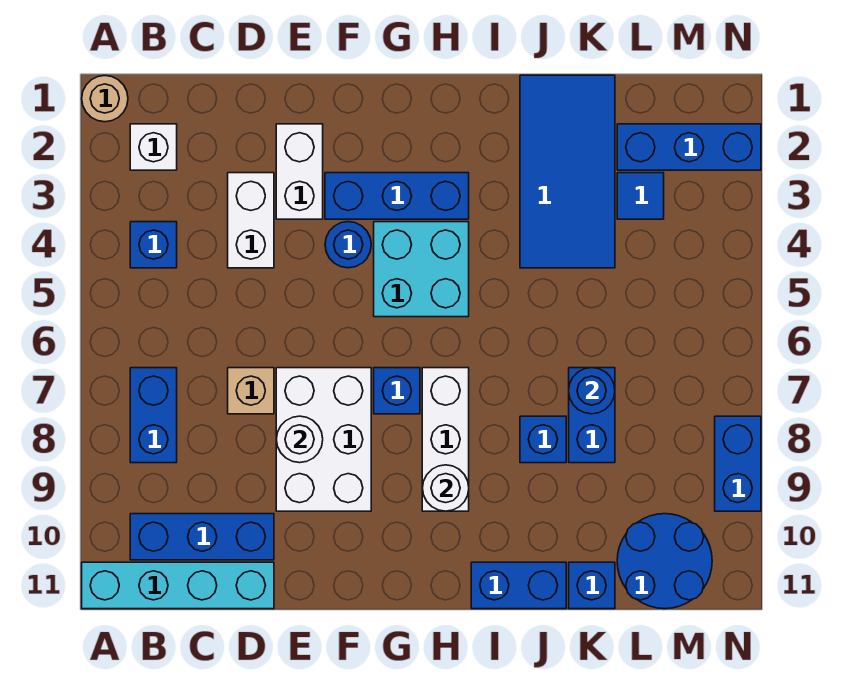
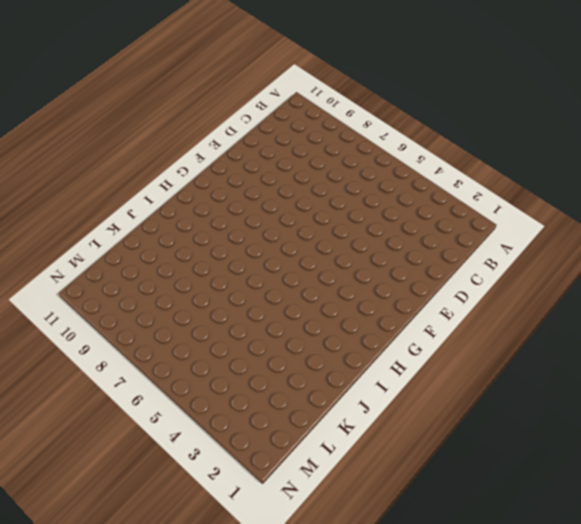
none -> tan 1x1 round brick [82,76,128,122]
none -> cyan 1x4 brick [82,562,274,609]
none -> white 1x1 brick [130,124,177,170]

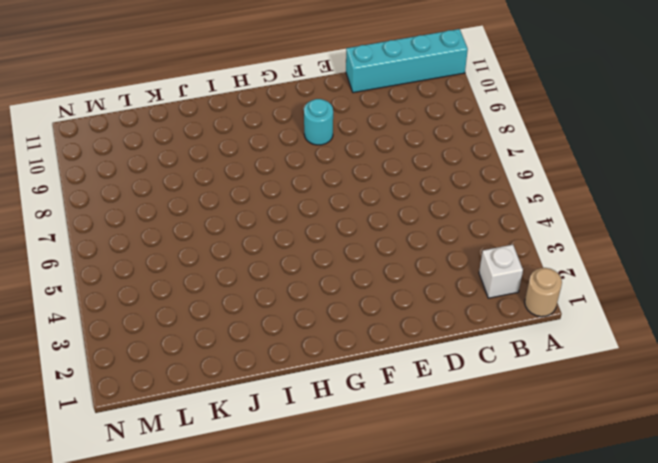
cyan 1x1 round brick [304,99,333,145] -> white 2x3 brick [276,368,371,511]
none -> blue 1x1 brick [130,222,177,268]
none -> blue 1x2 brick [130,368,177,463]
none -> blue 1x3 brick [130,514,274,560]

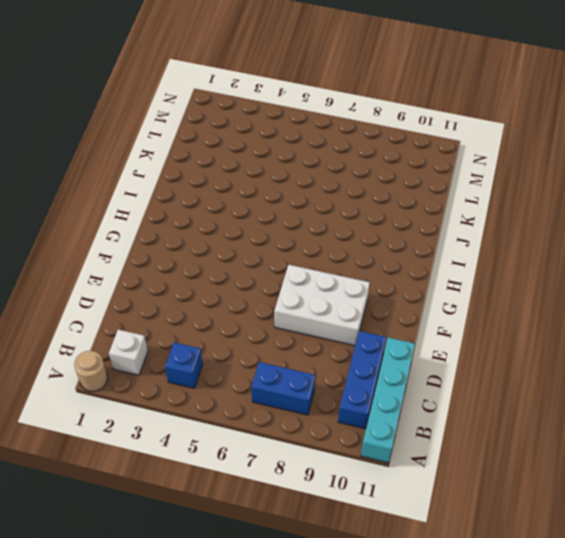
none -> white 1x2 brick [228,173,274,268]
none -> tan 1x1 brick [228,368,274,414]
none -> white 1x2 brick [276,124,323,219]

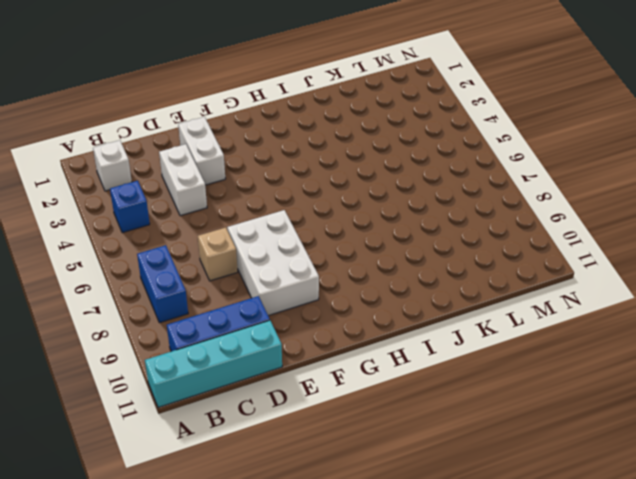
none -> tan 1x1 round brick [82,76,128,122]
none -> blue 1x3 brick [325,173,469,219]
none -> blue 1x1 round brick [325,222,371,268]

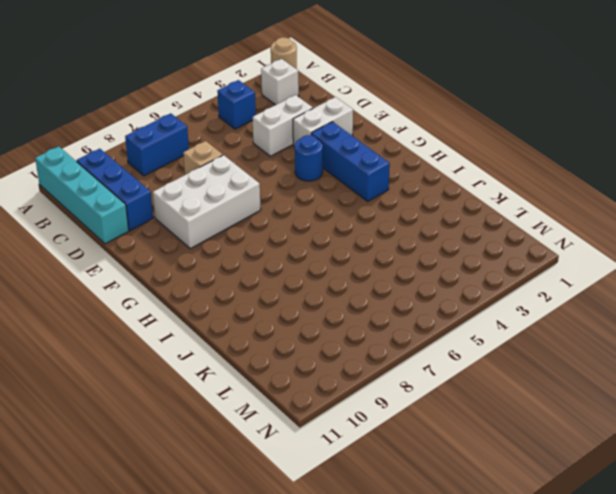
none -> cyan 2x2 brick [374,222,469,317]
none -> blue 1x1 brick [374,368,420,414]
none -> white 1x3 brick [422,368,469,511]

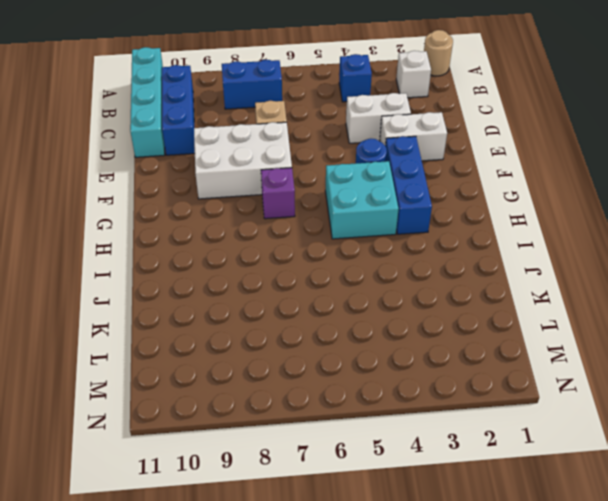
purple 1x1 brick [261,168,295,219] -> blue 1x1 brick [374,368,420,414]
none -> white 1x3 brick [422,368,469,511]
none -> blue 1x2 brick [471,562,566,609]
none -> blue 2x4 tile [520,75,615,268]

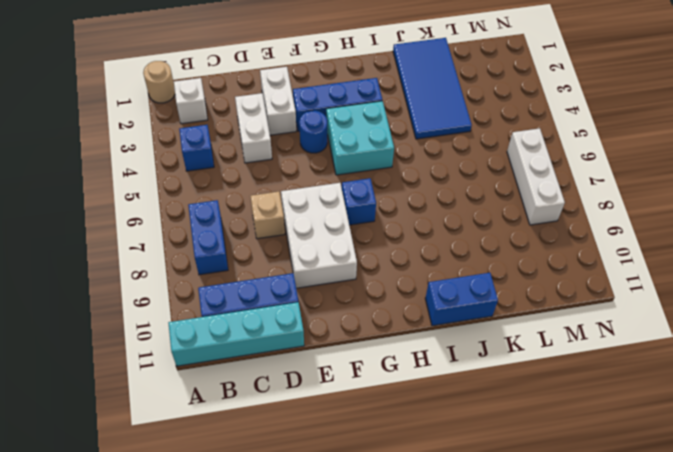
white 1x3 brick [507,128,565,225] -> white 1x3 brick moved to [422,368,469,511]
none -> blue 1x1 brick [520,416,566,463]
none -> blue 1x2 brick [569,368,615,463]
none -> blue 1x1 brick [569,562,615,609]

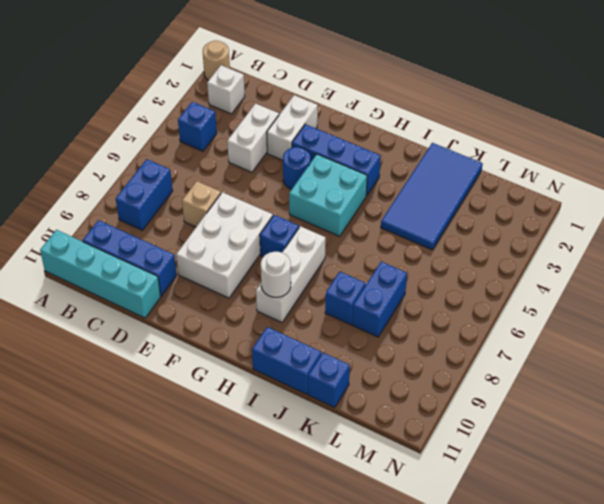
none -> blue 1x3 brick [617,124,761,170]
none -> blue 1x1 tile [617,173,664,219]
none -> blue 2x2 round brick [617,514,712,609]

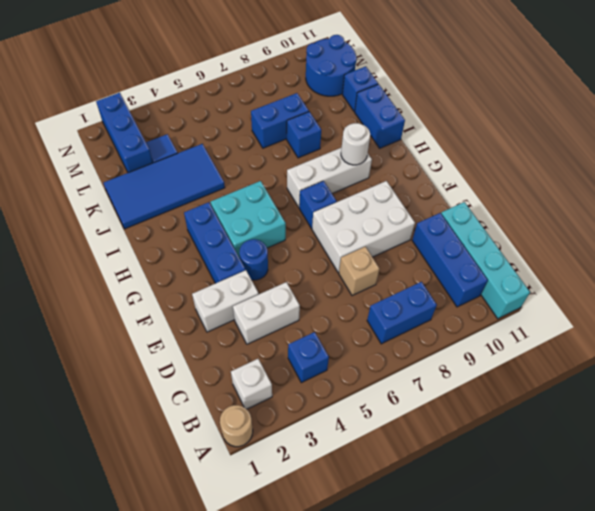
none -> blue 1x2 brick [715,416,761,511]
none -> white 1x1 round brick [276,416,323,463]
none -> blue 1x1 round brick [569,368,615,414]

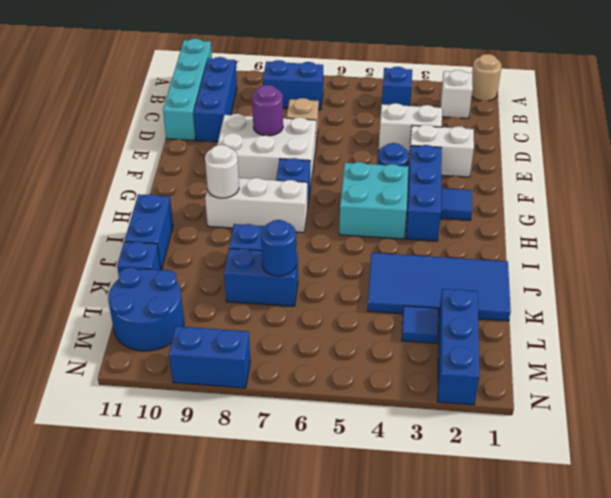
purple 1x1 round brick [252,85,283,136] -> white 1x1 round brick [276,416,323,463]
blue 1x1 tile [440,188,472,220] -> none

